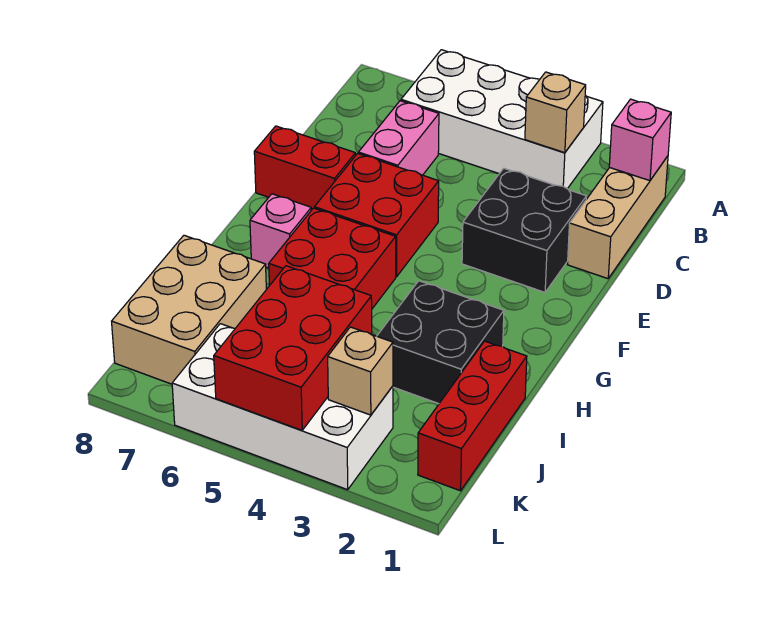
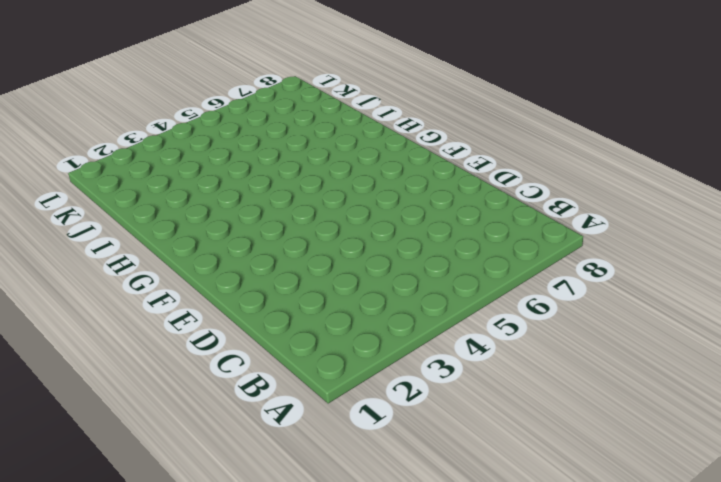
none -> white 2x4 brick [401,50,603,189]
none -> tan 1x3 brick [568,156,668,279]
none -> pink 1x2 brick [358,101,439,175]

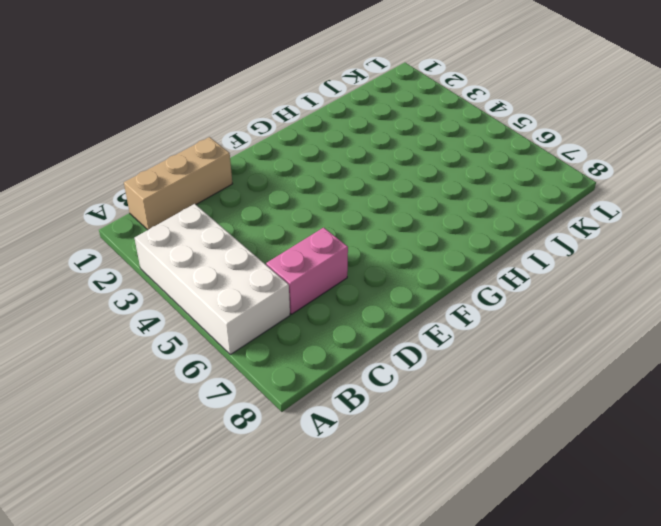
none -> black 2x2 brick [462,168,587,292]
none -> red 2x2 brick [314,154,439,277]
none -> red 1x2 brick [254,126,355,210]

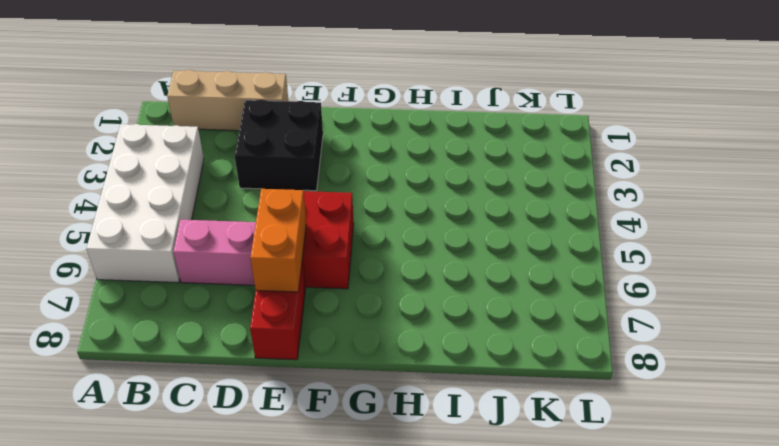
orange 1x2 brick [250,189,306,292] -> none
none -> red 2x2 brick [269,208,396,309]
none -> pink 1x1 brick [250,194,311,268]
none -> black 2x2 brick [377,281,504,404]

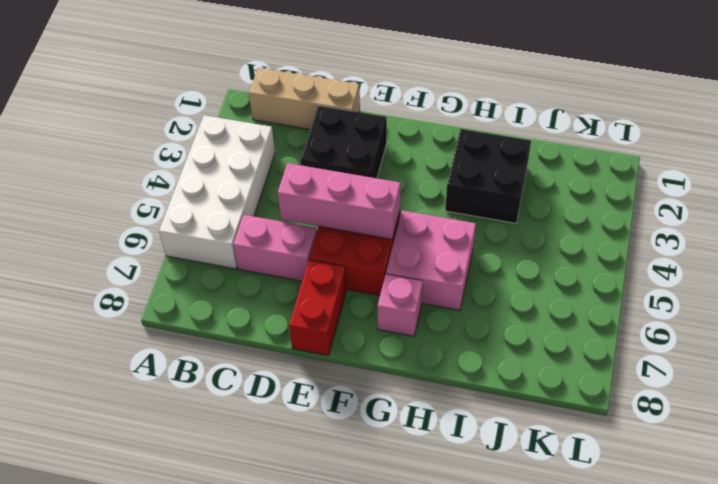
pink 1x3 brick [278,163,400,239] -> none
pink 2x2 brick [386,210,476,310] -> red 2x2 brick [269,208,396,309]
none -> red 1x3 brick [418,341,527,491]
none -> tan 2x3 brick [112,235,266,384]
none -> white 2x4 brick [172,324,393,490]

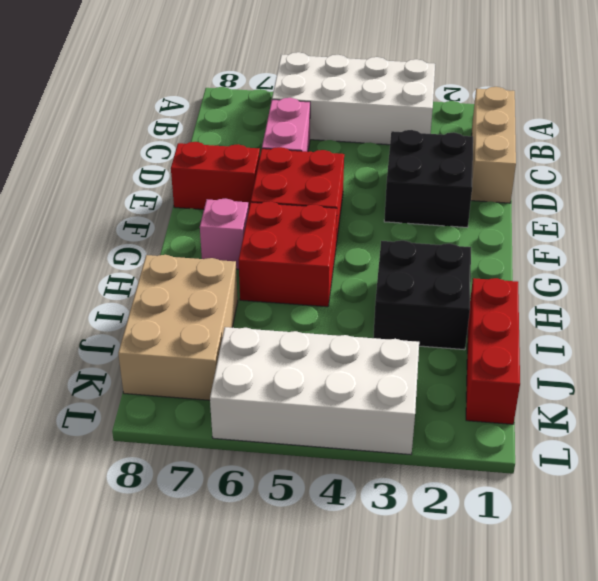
none -> pink 1x1 brick [609,99,671,181]
none -> tan 1x1 brick [525,72,586,153]
none -> red 2x3 brick [214,266,372,430]

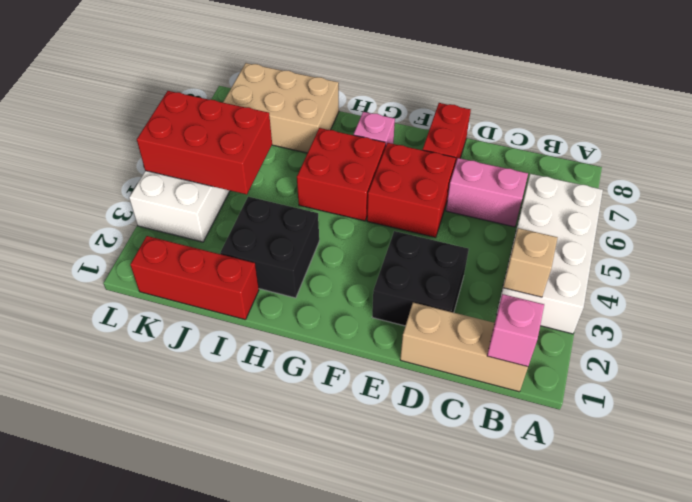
none -> tan 1x1 brick [328,327,393,415]

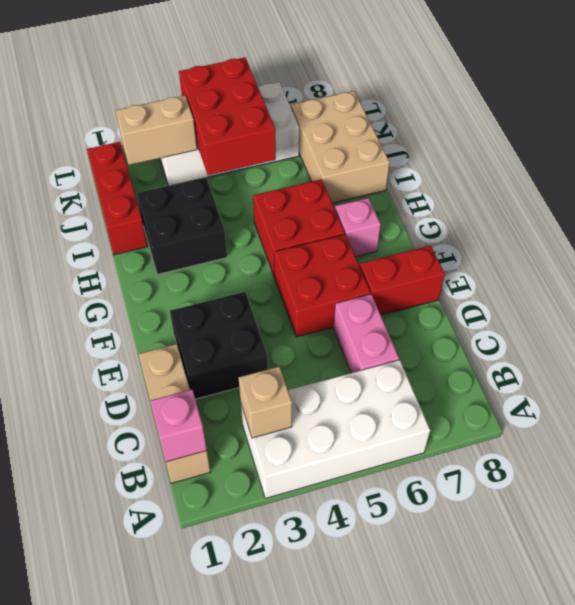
tan 1x2 brick [115,96,197,165] -> tan 1x1 brick [328,327,393,415]

